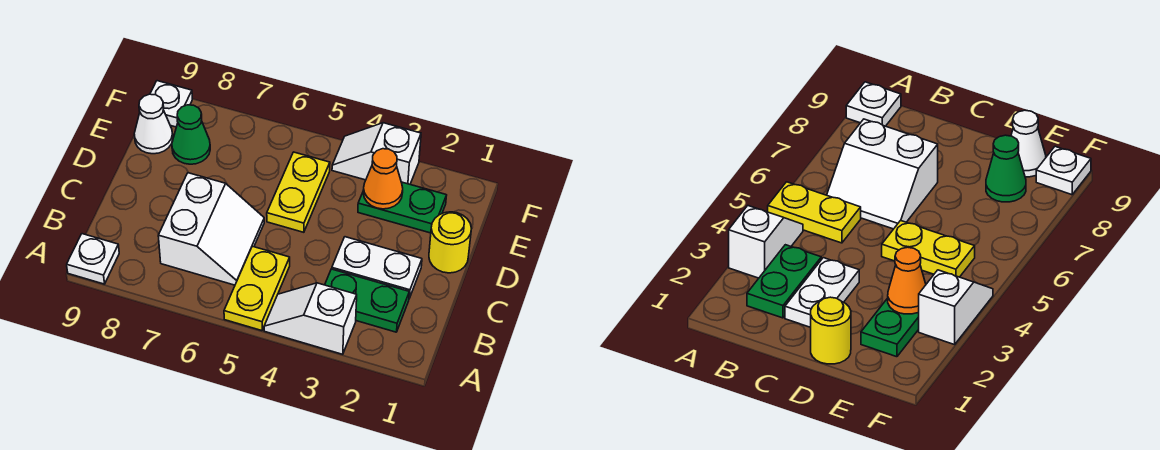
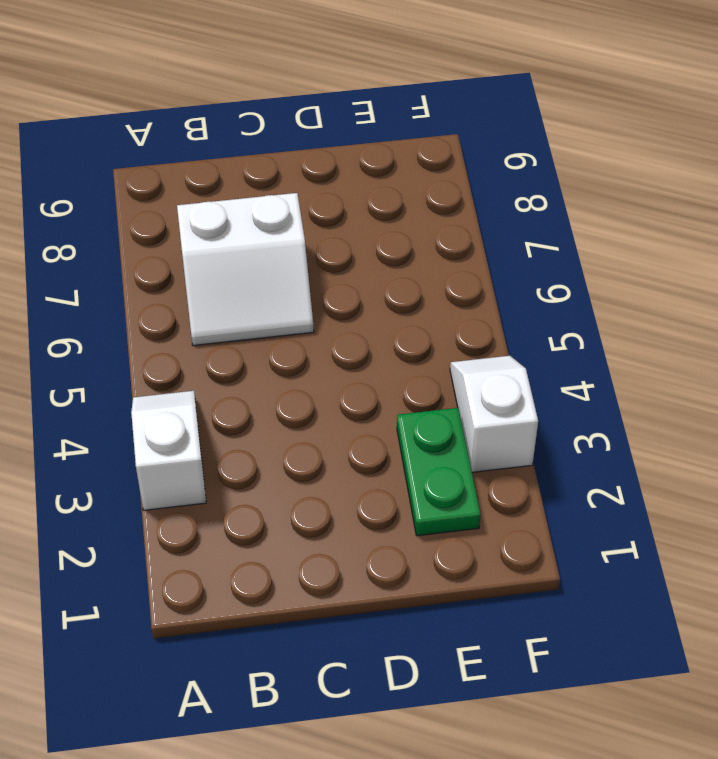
none -> yellow 1x2 plate [224,246,290,331]
none -> white 1x1 plate [67,234,119,284]
none -> green 1x2 plate [325,269,409,332]

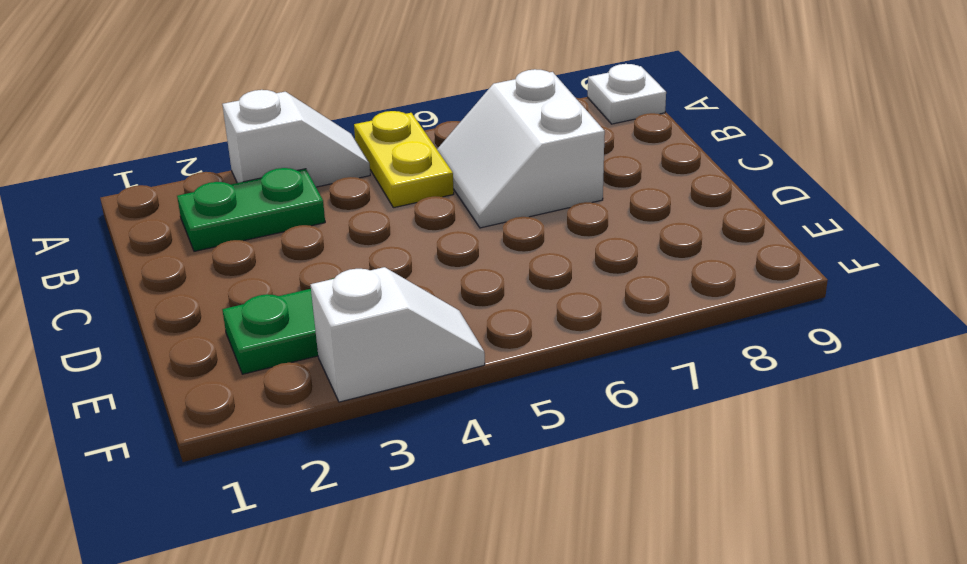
none -> white 1x2 plate [332,237,422,298]
none -> yellow 1x1 round brick [429,212,471,273]
none -> yellow 1x2 plate [267,152,330,232]

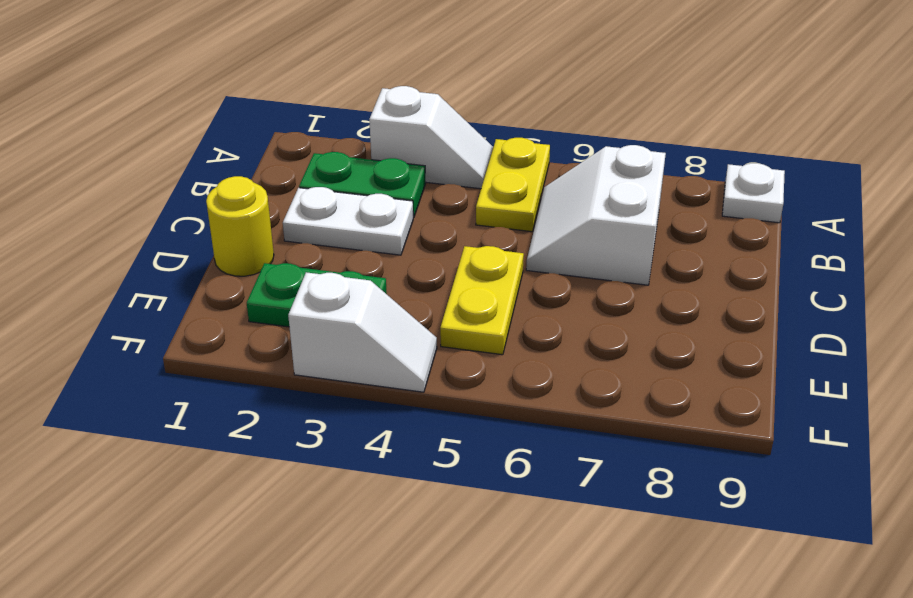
none -> green 1x1 cone [172,105,210,164]
none -> white 1x1 cone [134,94,173,154]
none -> white 1x1 plate [150,81,192,127]

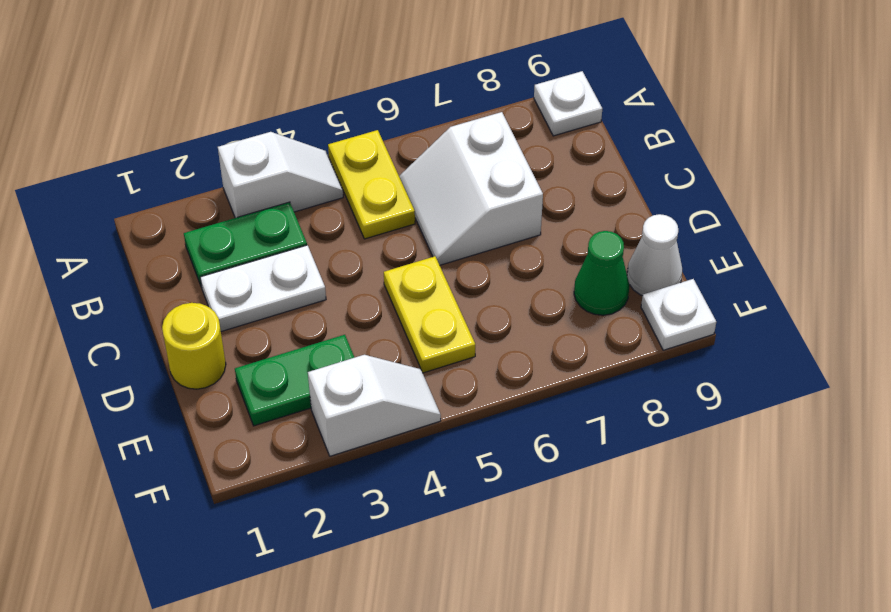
none -> orange 1x1 cone [363,149,403,209]

